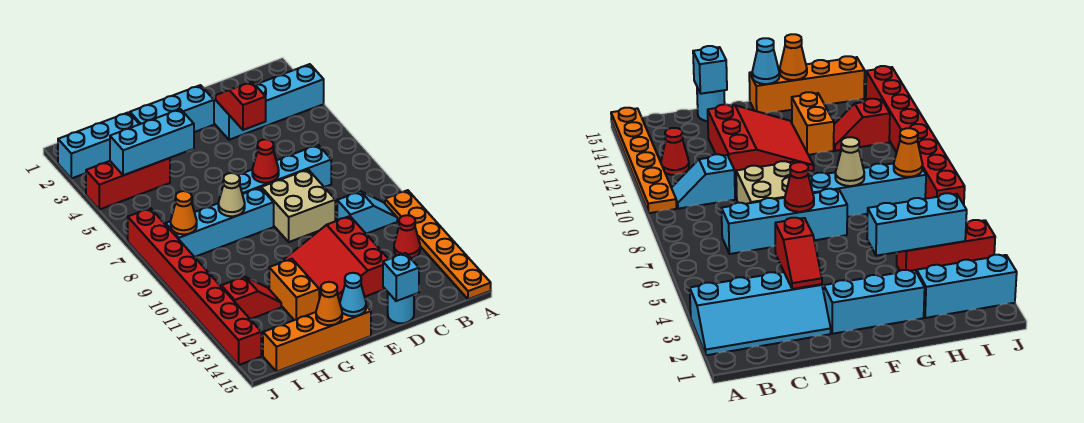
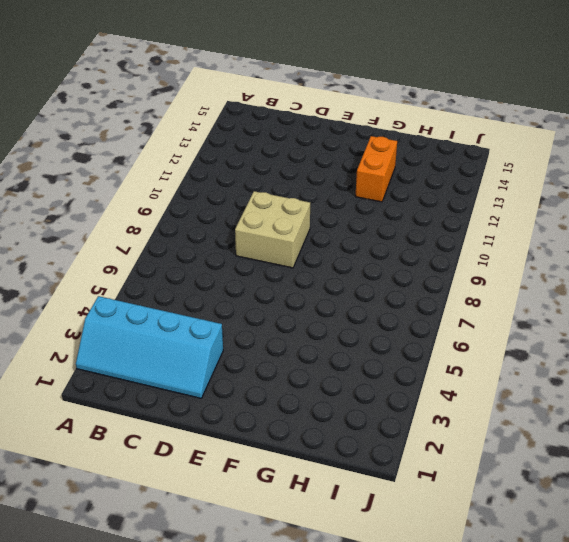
none -> orange 1x6 plate [385,190,491,299]
none -> cyan 1x2 slope [337,191,397,234]
none -> red 1x1 cone [394,215,420,258]

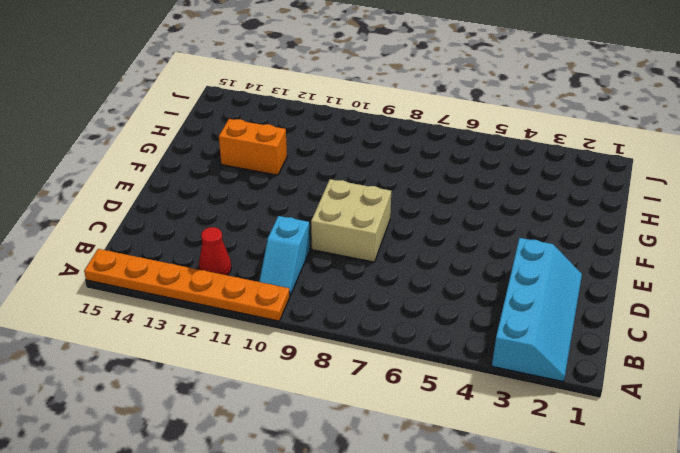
none -> cyan 1x4 brick [237,145,331,194]
none -> red 3x3 slope [280,216,388,302]
none -> cyan 1x1 round brick [388,293,414,323]

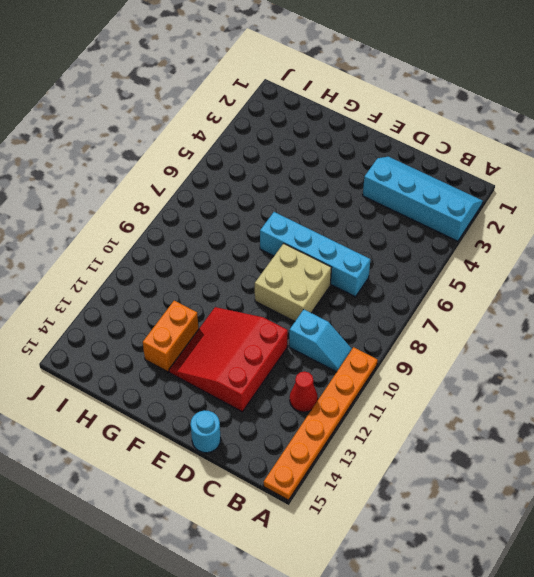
none -> cyan 1x3 brick [130,85,214,132]
none -> cyan 1x4 brick [166,188,274,257]
none -> orange 1x4 brick [263,306,371,372]

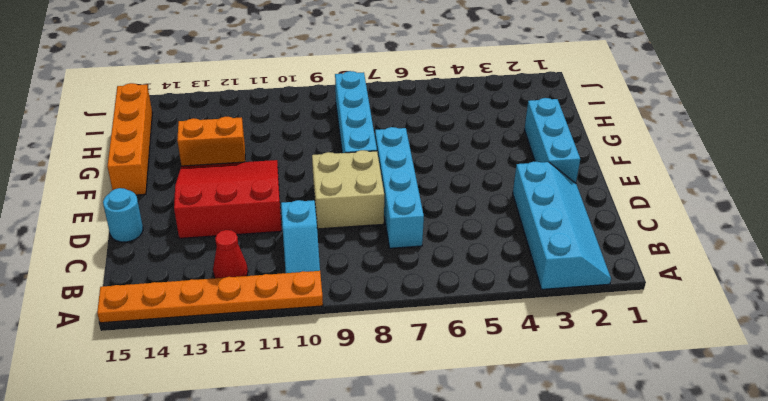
none -> cyan 1x3 brick [58,112,139,179]
none -> red 1x3 brick [86,158,170,210]
none -> red 1x2 slope [221,277,281,319]

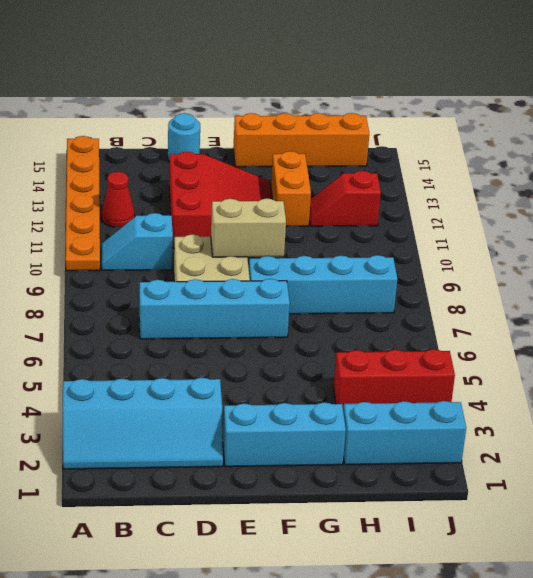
tan 1x2 brick [211,198,286,257] -> none
none -> red 1x8 brick [128,208,261,365]
none -> red 1x2 slope [216,82,266,130]
none -> cyan 1x1 brick [383,253,419,301]

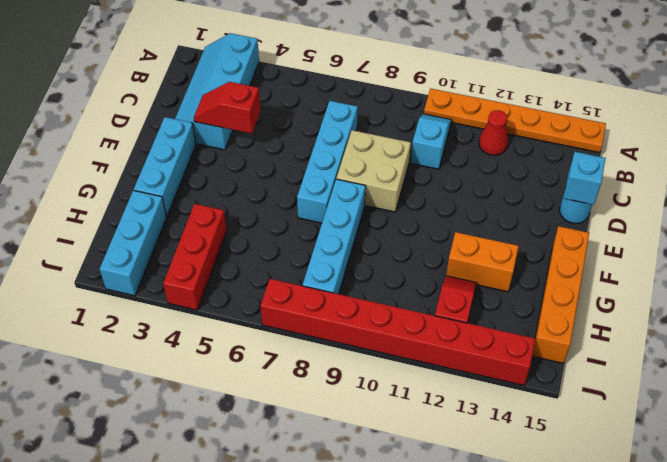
none -> red 3x3 slope [280,216,388,302]
none -> red 1x1 cone [252,139,279,183]
none -> cyan 1x1 cone [340,273,366,316]

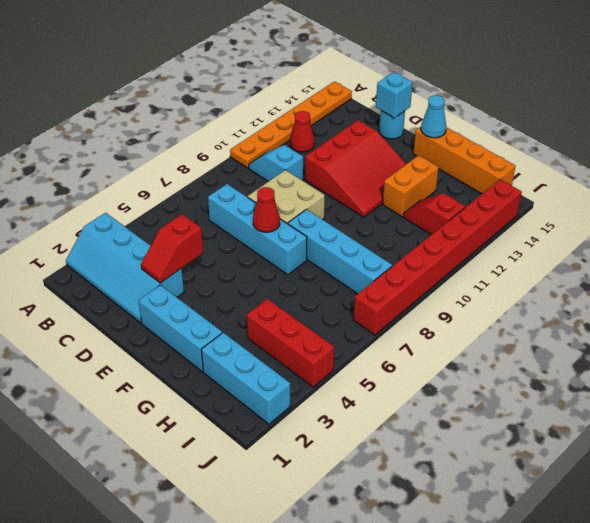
none -> cyan 1x3 brick [110,109,194,175]
none -> tan 1x1 cone [218,173,245,216]
none -> orange 1x1 cone [316,282,342,325]

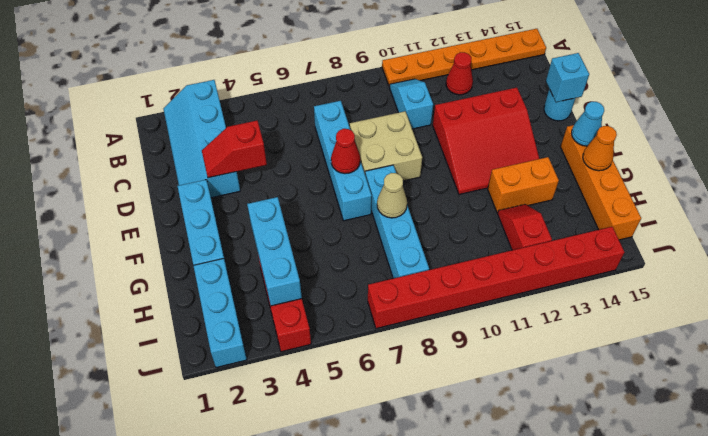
none -> orange 1x1 cone [171,191,197,234]

